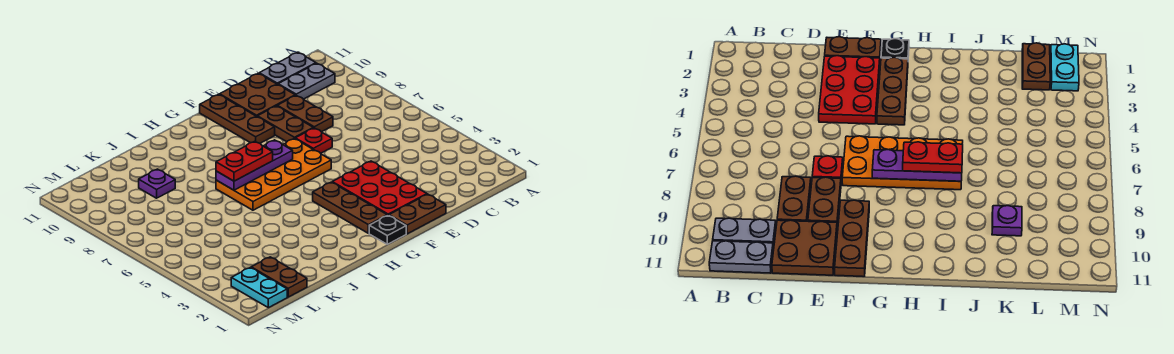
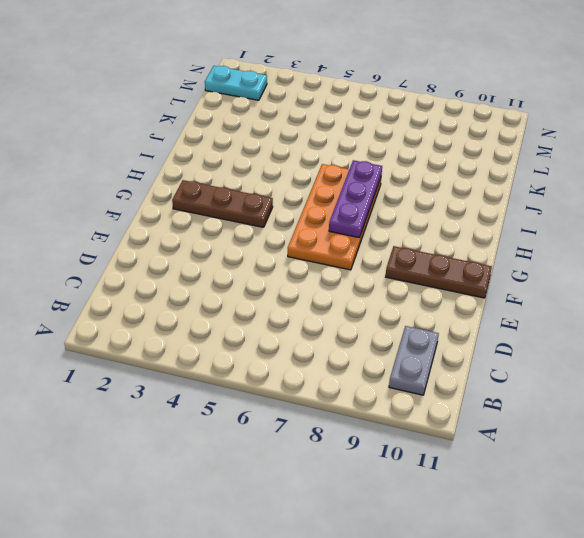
none -> grey 1x2 plate [259,52,316,84]
none -> brown 1x2 plate [277,95,333,132]
none -> brown 2x2 plate [220,73,295,116]

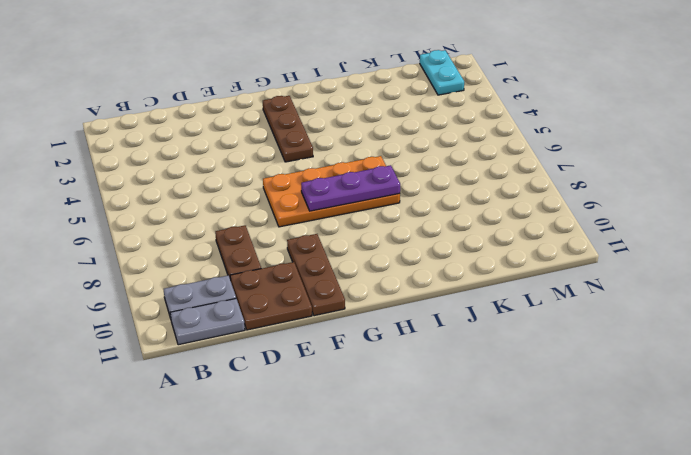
none -> brown 1x2 plate [389,194,446,234]
none -> red 2x3 plate [332,161,427,215]
none -> red 1x1 plate [295,128,332,153]

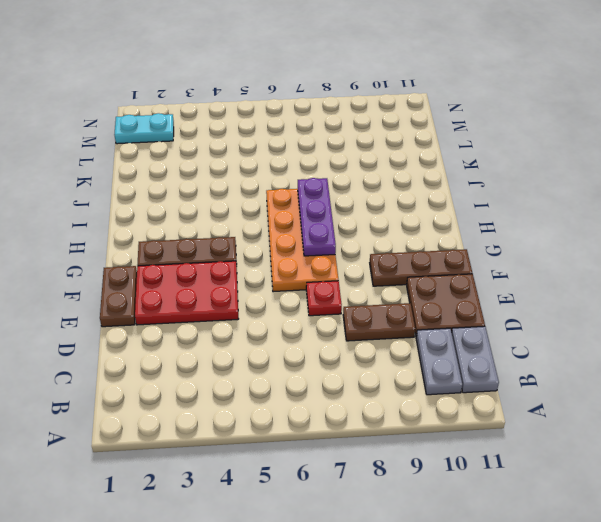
none -> brown 1x2 plate [257,106,313,142]
none -> black 1x1 plate [369,215,406,244]
none -> purple 1x1 plate [139,169,175,198]

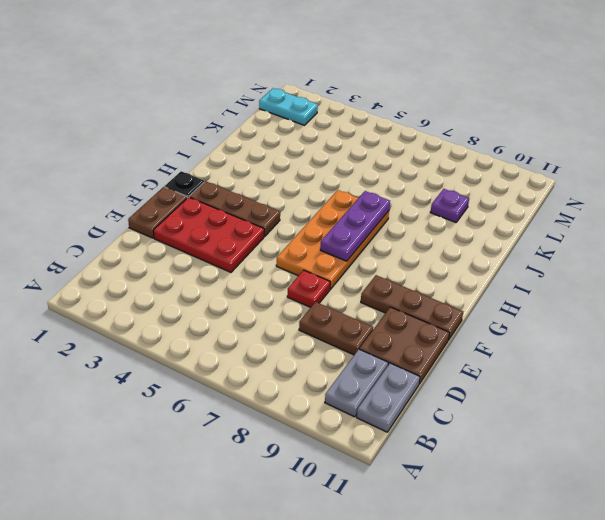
none -> brown 1x2 plate [257,106,313,142]
none -> brown 1x2 plate [251,257,307,297]
none -> red 1x2 plate [216,141,273,181]

